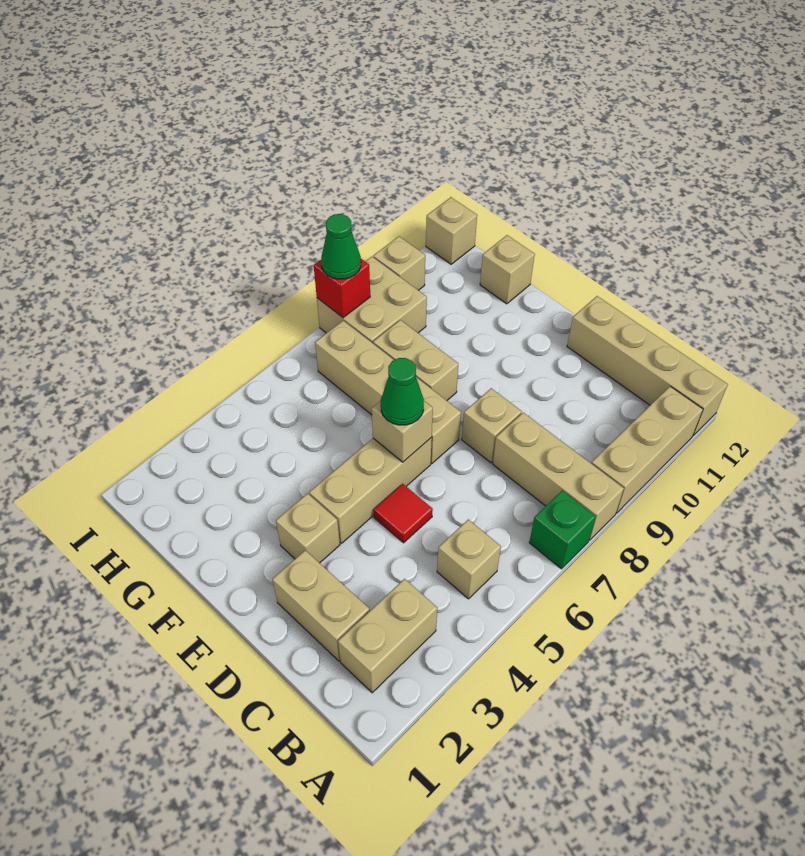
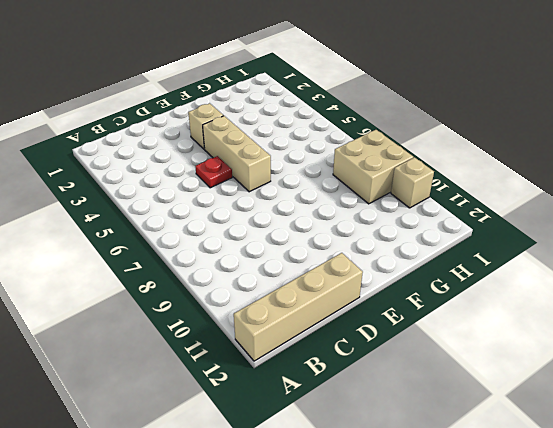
red 1x1 plate [195,156,232,188] -> red 1x1 tile [374,484,433,543]
none -> green 1x1 brick [529,491,596,569]
none -> tan 1x3 brick [493,413,624,540]
none -> tan 1x3 brick [591,386,703,513]

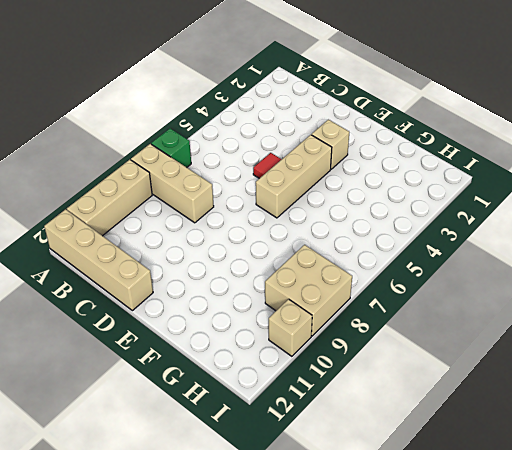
none -> tan 1x2 brick [338,579,437,693]
none -> tan 1x1 brick [437,519,501,599]
none -> tan 1x2 brick [272,550,370,661]

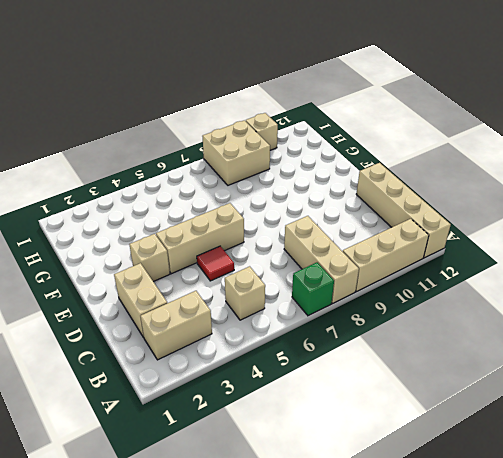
none -> tan 1x1 brick [462,388,522,463]
none -> tan 1x4 brick [315,321,461,463]
none -> tan 1x2 brick [373,320,458,401]

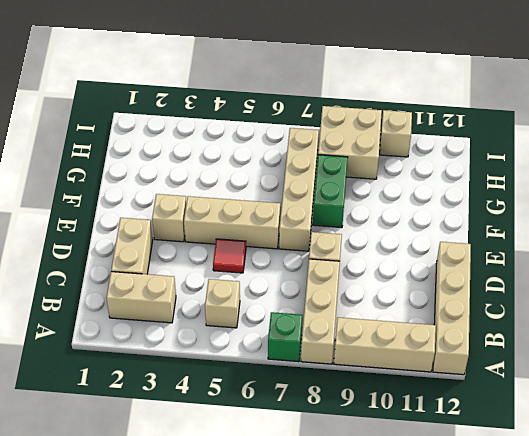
green 1x2 brick [313,155,348,228] -> tan 1x2 brick [373,320,458,401]
none -> tan 1x1 brick [480,235,535,304]
none -> tan 1x1 brick [426,197,477,264]
none -> tan 1x1 brick [372,401,433,462]

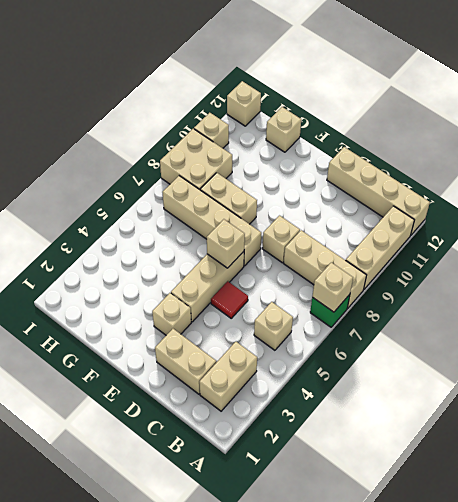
tan 1x1 brick [312,262,353,312] -> none
none -> red 1x1 brick [314,259,370,318]
none -> green 1x1 cone [381,358,424,425]
none -> green 1x1 cone [321,214,361,279]

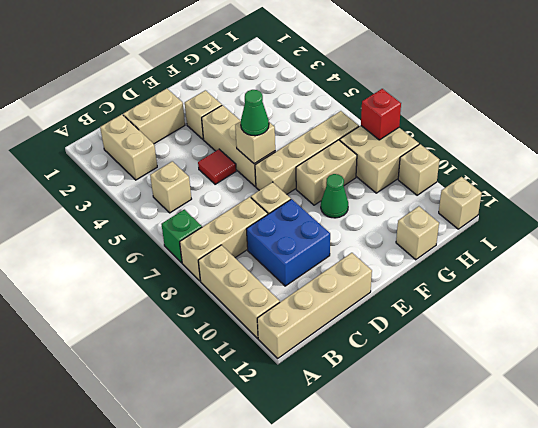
blue 2x2 brick [246,199,330,286] -> none
green 1x1 cone [321,174,348,218] -> green 1x1 cone moved to [321,214,361,279]

